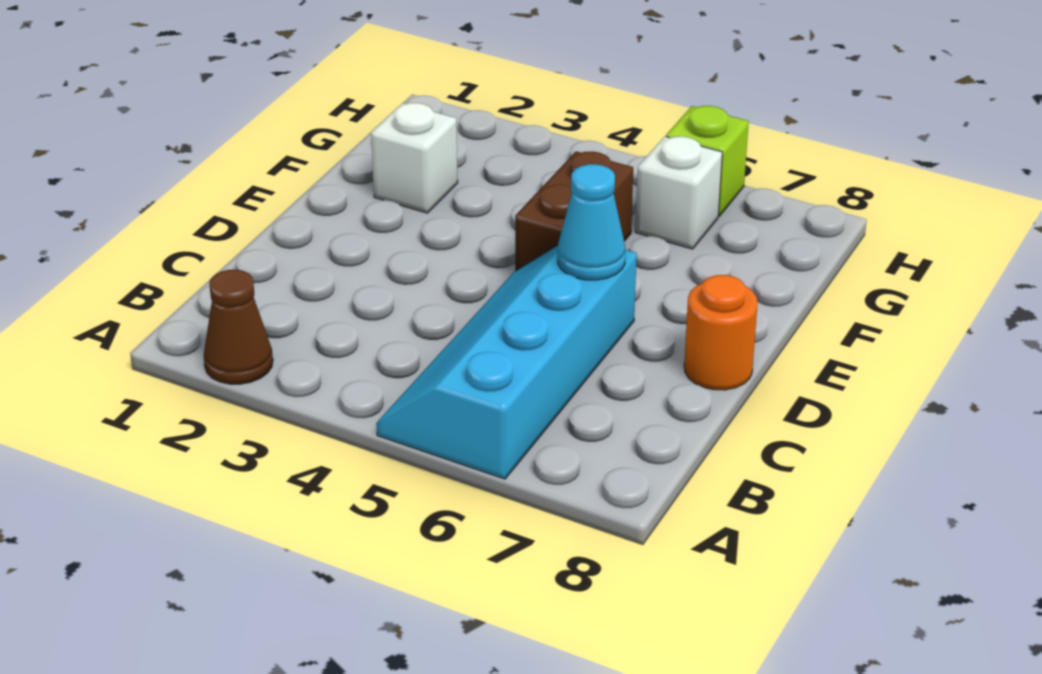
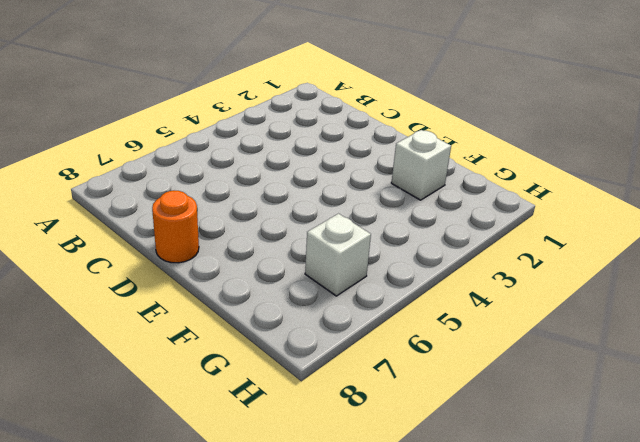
none -> brown 1x1 cone [204,270,273,384]
none -> cyan 2x4 slope [376,245,637,479]

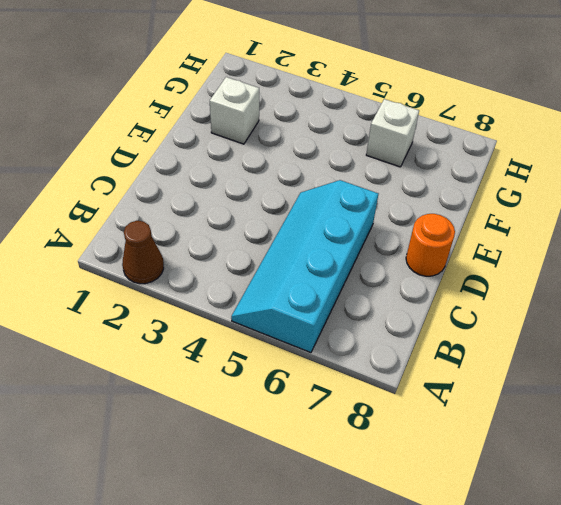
none -> brown 1x2 brick [515,151,633,271]
none -> lime 1x1 brick [666,106,749,216]

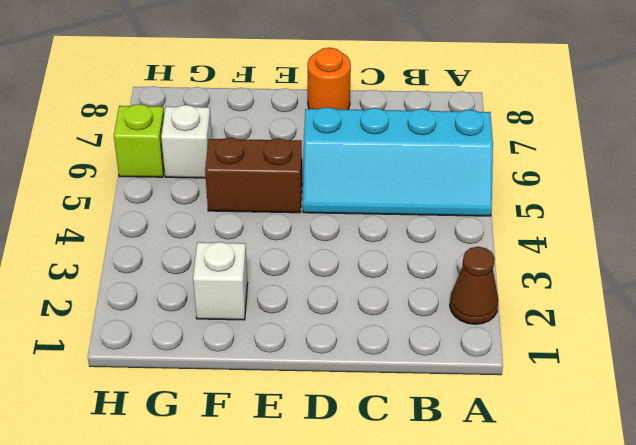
none -> cyan 1x1 cone [558,164,625,280]

